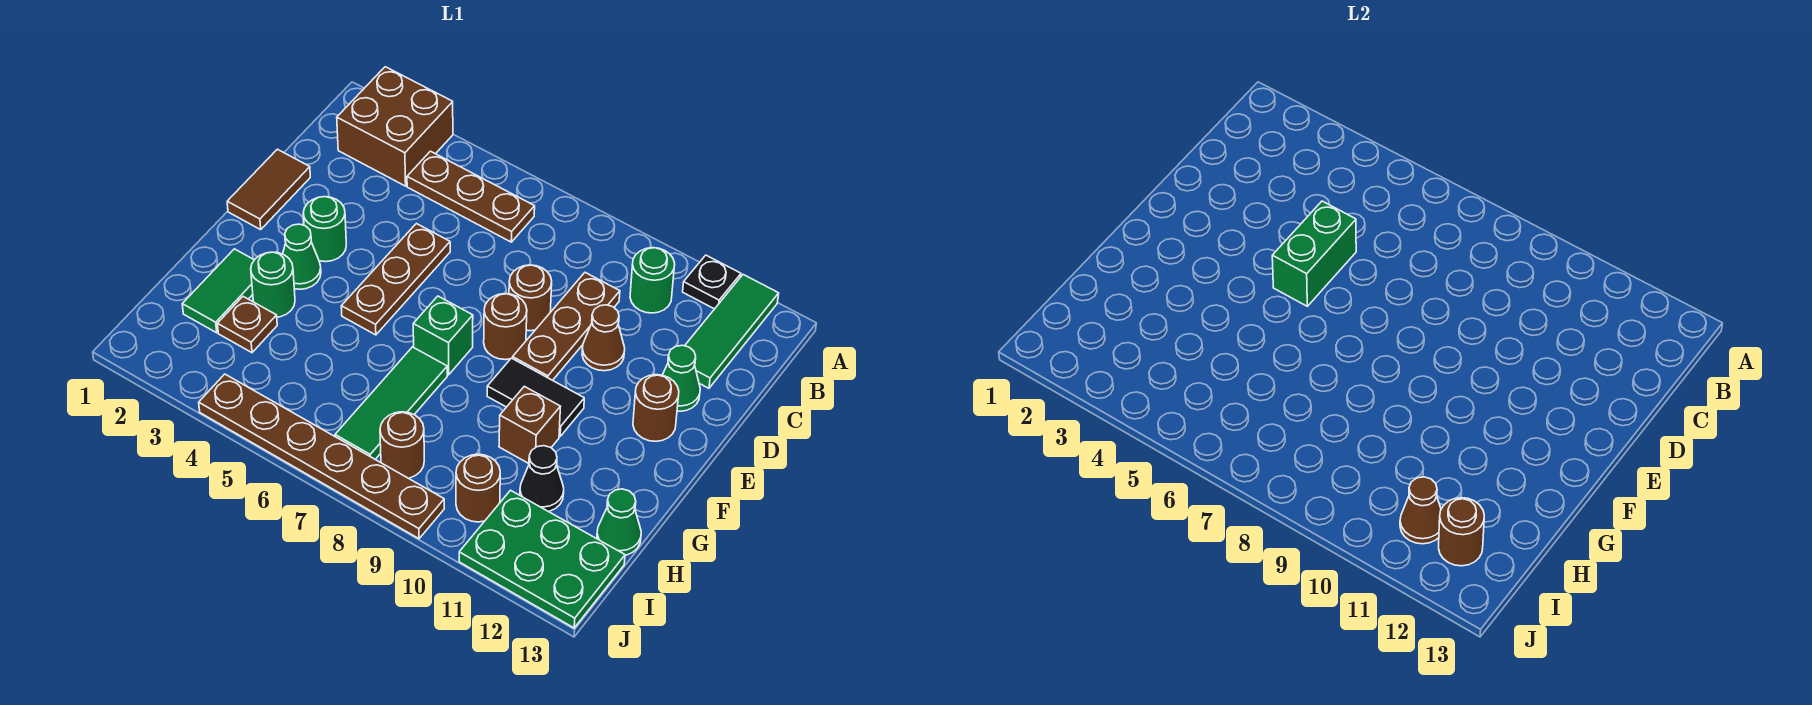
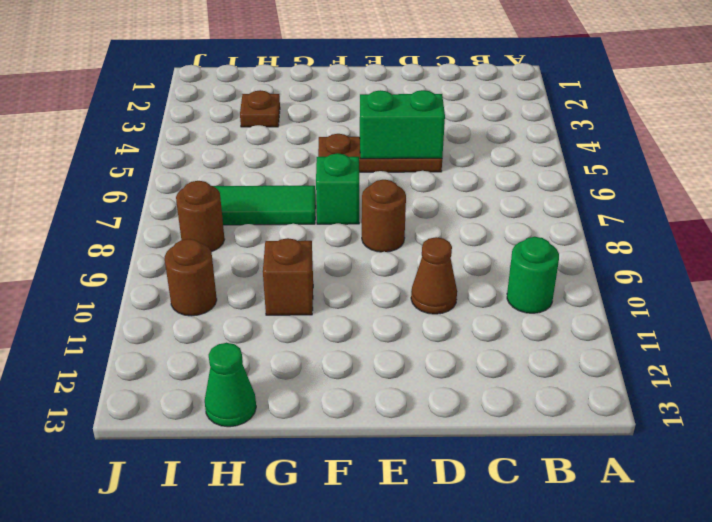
none -> brown 2x2 brick [337,67,453,186]
none -> black 1x1 plate [683,255,741,309]
none -> green 1x3 tile [685,275,779,388]
none -> brown 1x3 plate [407,151,535,242]

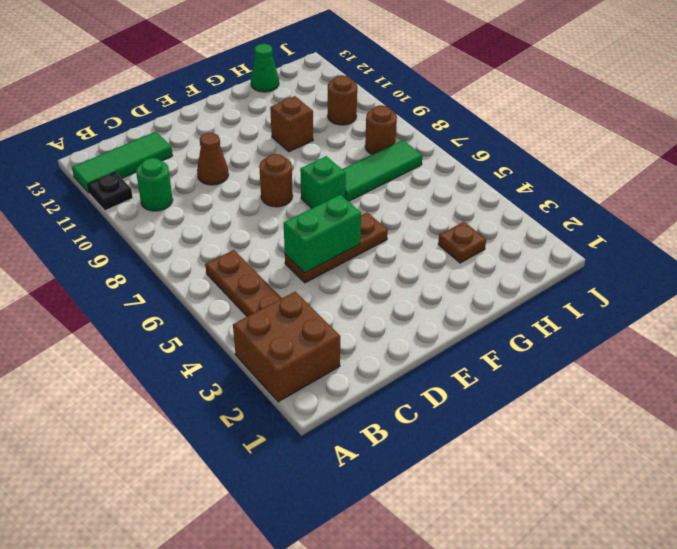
none -> brown 1x3 plate [512,273,620,380]
none -> brown 1x2 tile [227,149,310,230]
none -> brown 1x1 round brick [509,265,552,331]
none -> green 1x1 cone [663,345,700,411]

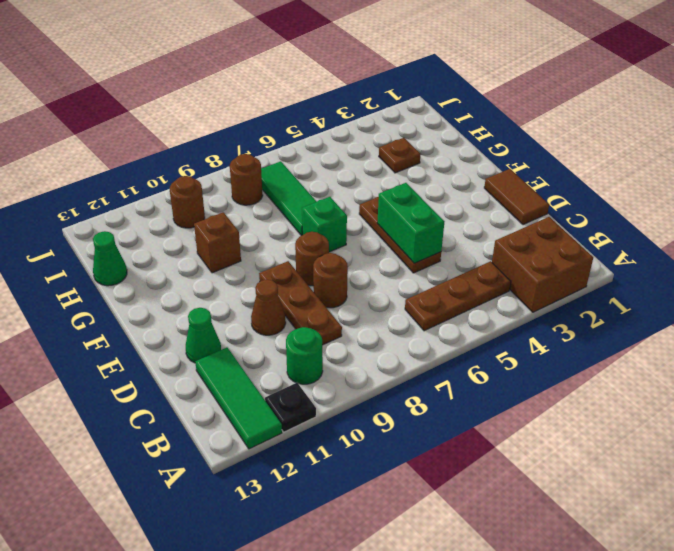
none -> green 1x1 round brick [303,197,346,262]
none -> brown 1x1 round brick [633,375,679,441]
none -> green 1x1 cone [283,224,321,289]
none -> black 1x2 tile [487,358,584,436]

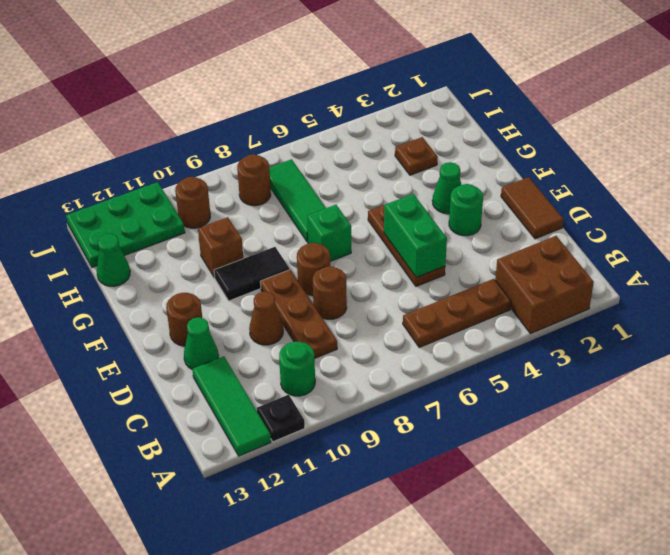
none -> green 1x2 tile [182,249,254,333]
none -> green 1x1 round brick [251,252,295,317]
none -> black 1x1 cone [520,446,564,512]
none -> brown 1x6 plate [199,374,444,539]

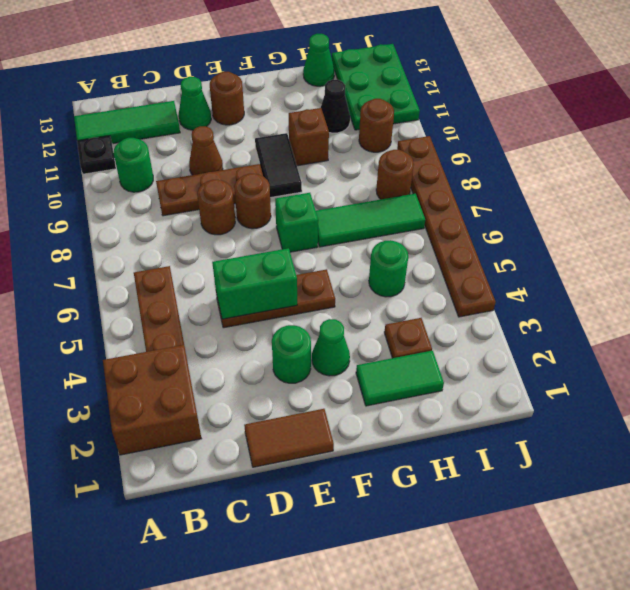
green 1x1 round brick [369,240,408,297] -> green 1x1 round brick moved to [251,252,295,317]
none -> brown 1x1 cone [1400,477,1441,544]
none -> brown 1x1 round brick [1439,498,1484,566]

